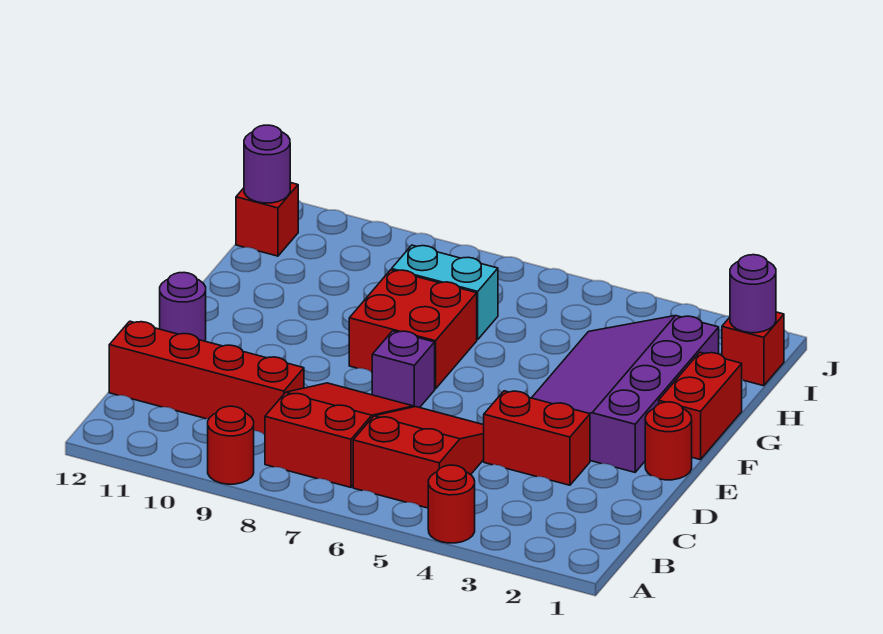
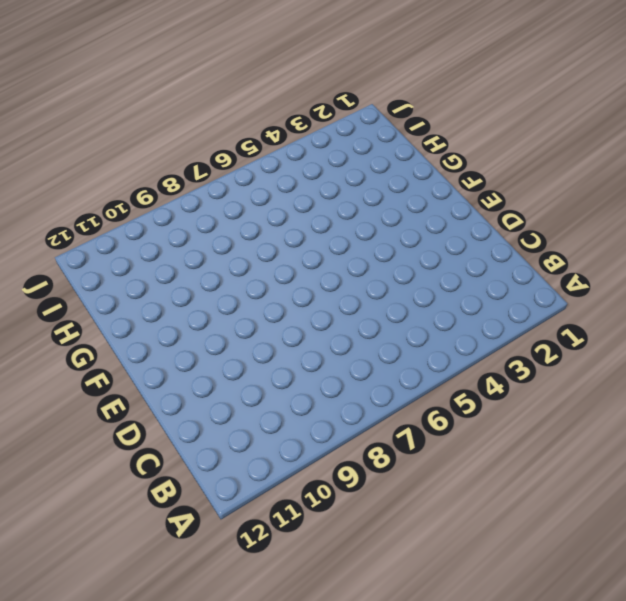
none -> red 1x1 round brick [428,465,475,543]
none -> red 1x1 round brick [208,406,254,484]
none -> red 2x3 slope [353,407,484,508]

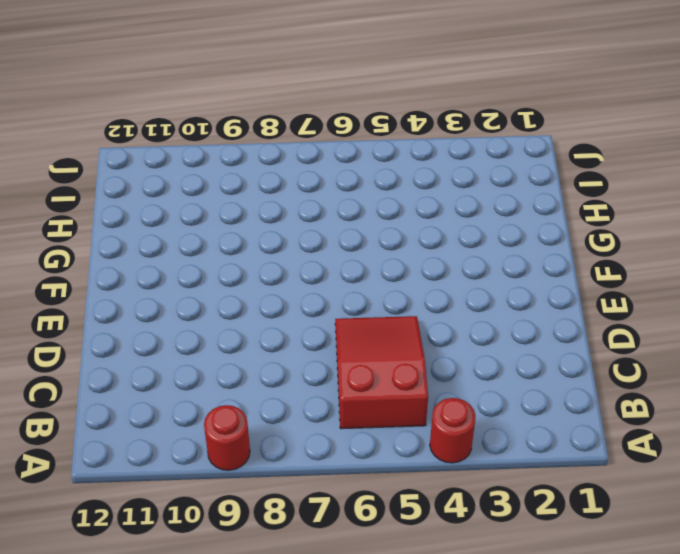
none -> red 2x3 slope [265,383,413,487]
none -> red 1x4 brick [109,321,304,434]
none -> red 1x2 brick [484,391,590,485]

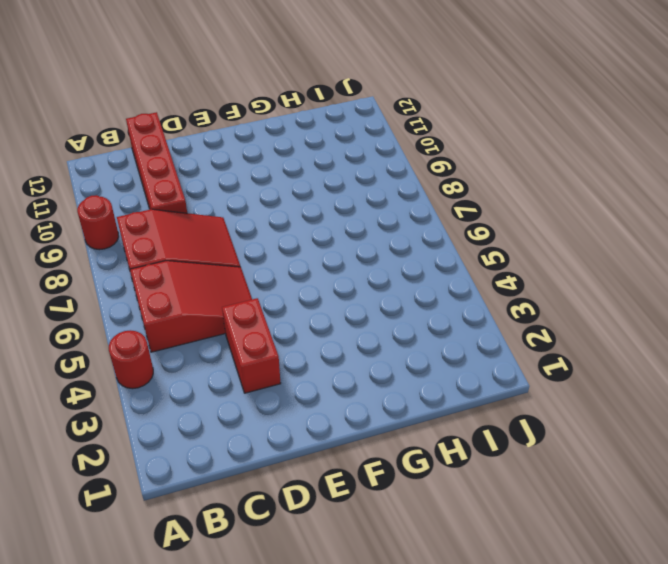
none -> red 1x1 round brick [645,402,692,480]
none -> purple 3x4 slope [532,316,719,472]
none -> purple 1x1 brick [372,331,435,408]

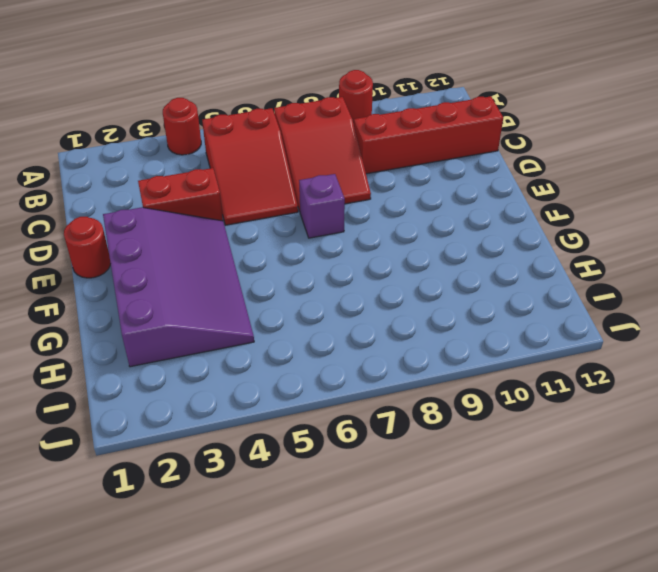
none -> purple 1x1 round brick [160,273,206,341]
none -> red 1x2 brick [659,352,742,460]
none -> red 2x2 brick [349,270,477,389]

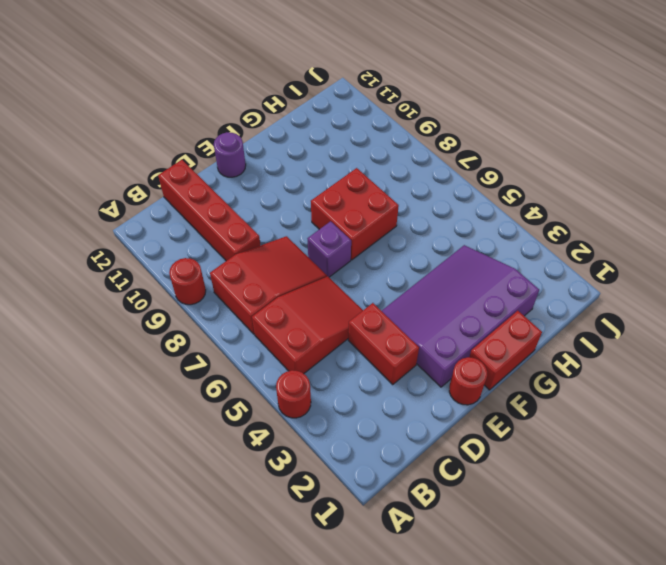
none -> cyan 1x2 brick [392,245,498,340]
none -> red 1x1 brick [722,312,784,386]
none -> red 1x1 brick [236,183,298,256]

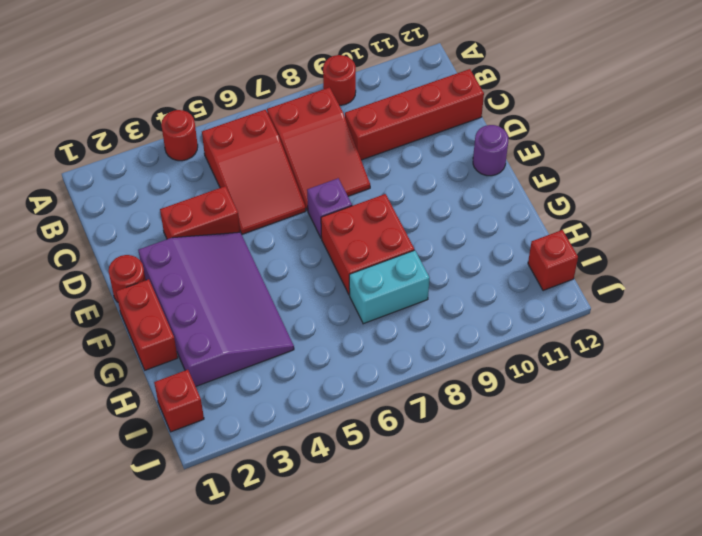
none -> purple 1x1 round brick [730,255,776,333]
none -> purple 1x1 round brick [244,125,290,203]

